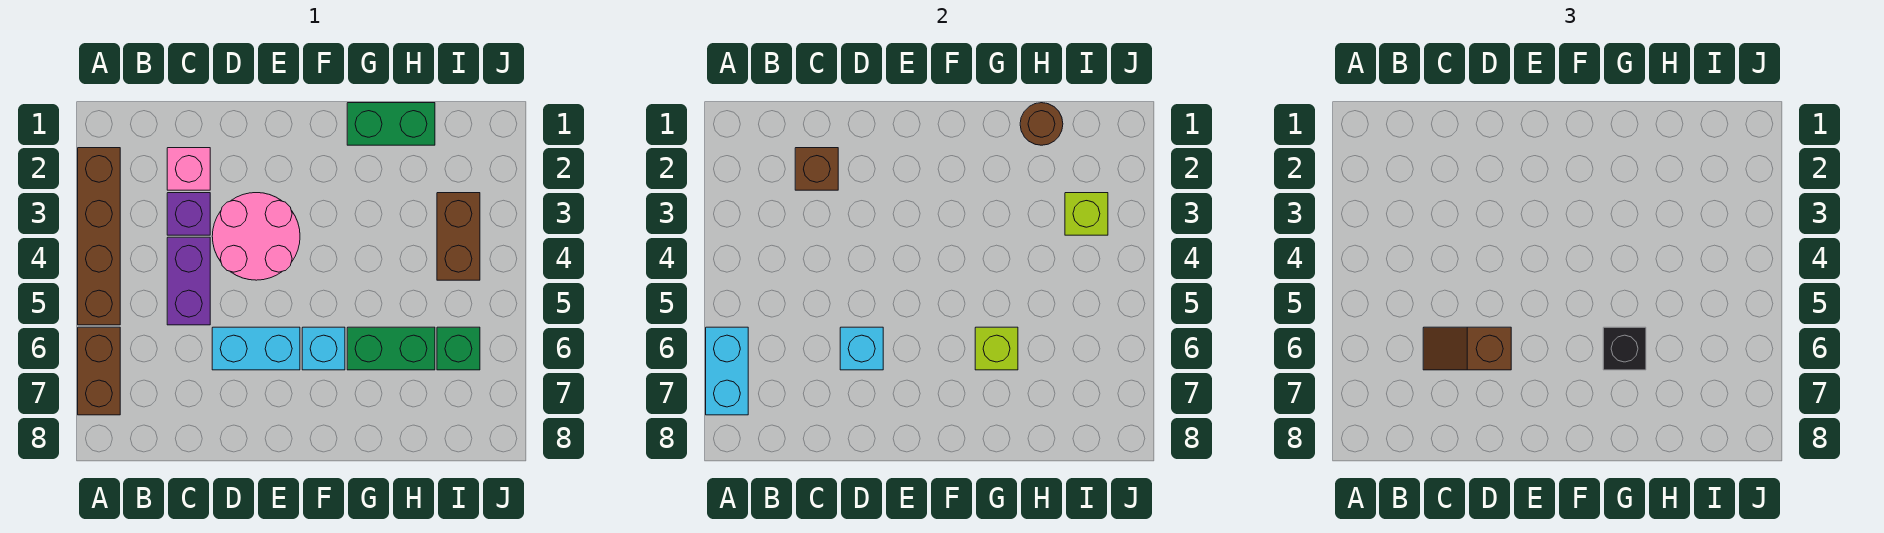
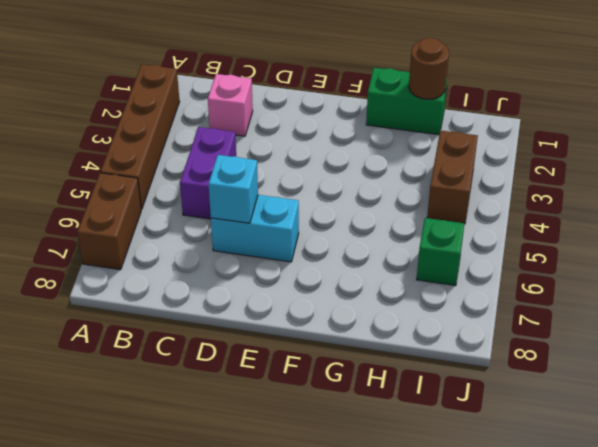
none -> purple 1x1 brick [167,193,210,235]
none -> pink 2x2 round brick [212,193,300,280]
none -> cyan 1x1 brick [302,327,345,370]

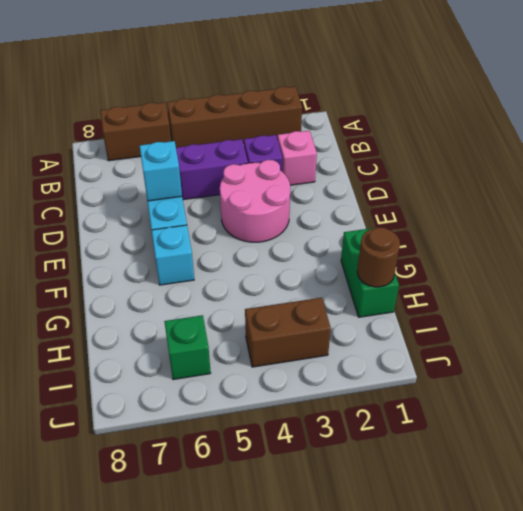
none -> green 1x2 brick [347,327,435,370]
none -> cyan 1x2 brick [706,327,748,415]
none -> brown 1x1 brick [795,148,838,190]

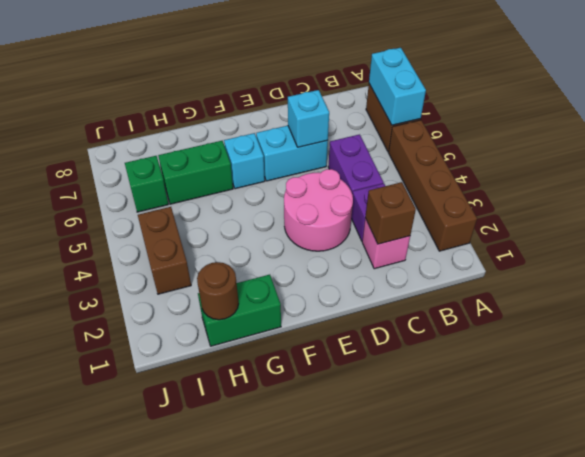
none -> lime 1x1 brick [975,327,1018,370]
none -> lime 1x1 brick [1065,193,1108,235]
none -> brown 1x2 slope [1423,327,1511,370]

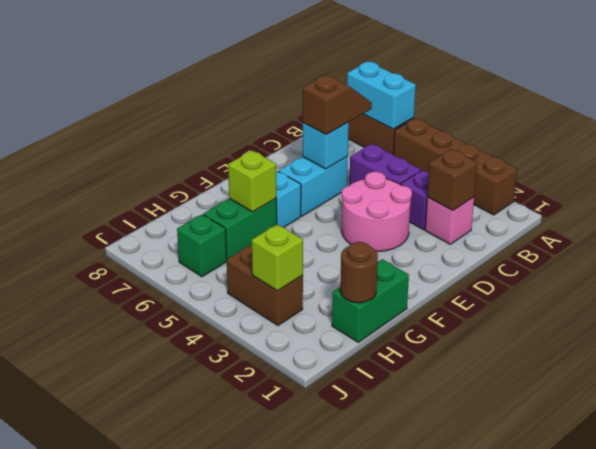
none -> black 1x1 brick [1603,327,1646,370]

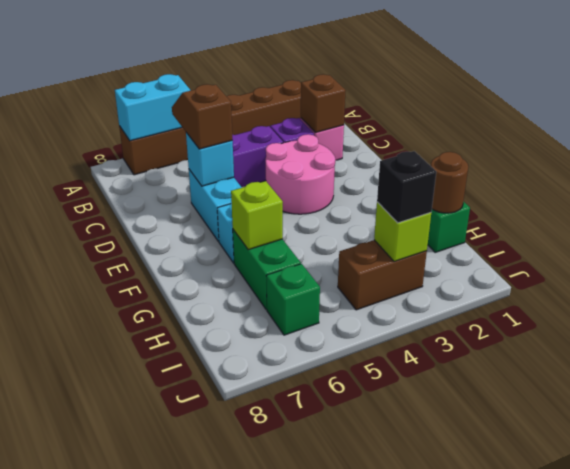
black 1x1 brick [377,151,436,223] -> black 1x1 brick moved to [1603,327,1646,370]

